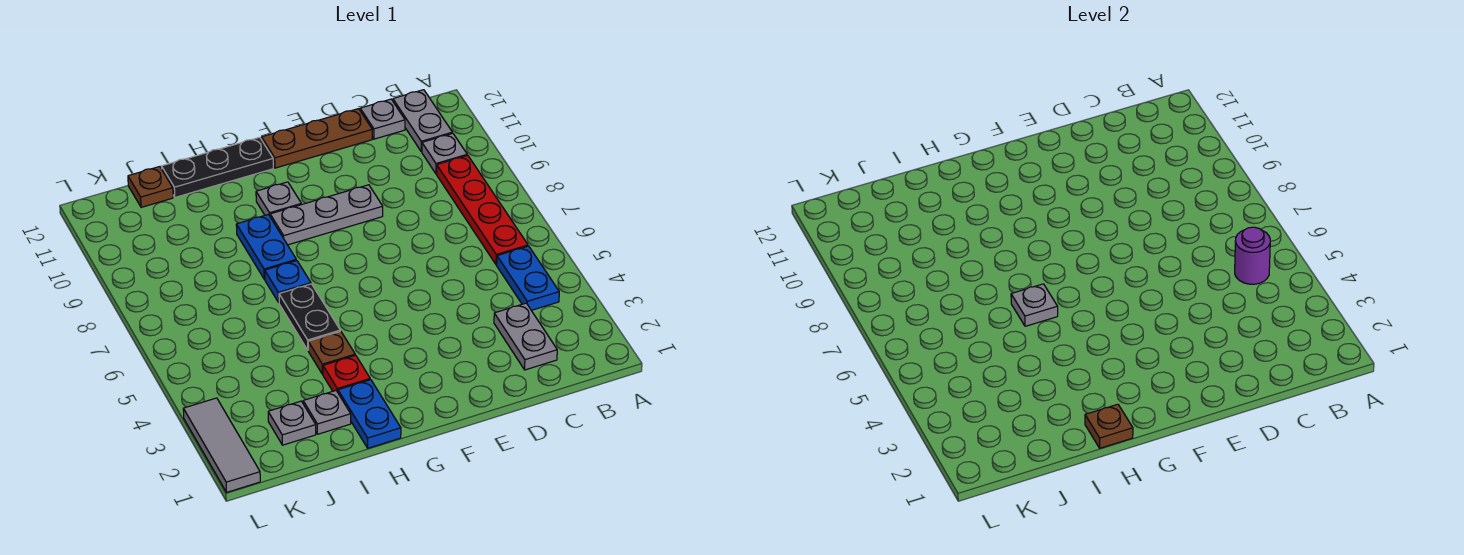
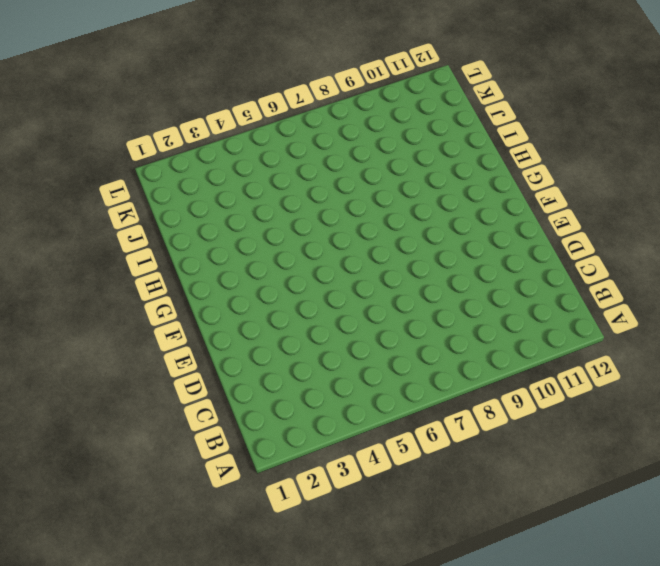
none -> blue 1x2 plate [497,246,559,310]
none -> red 1x4 plate [437,155,528,265]
none -> grey 1x1 plate [422,133,467,174]

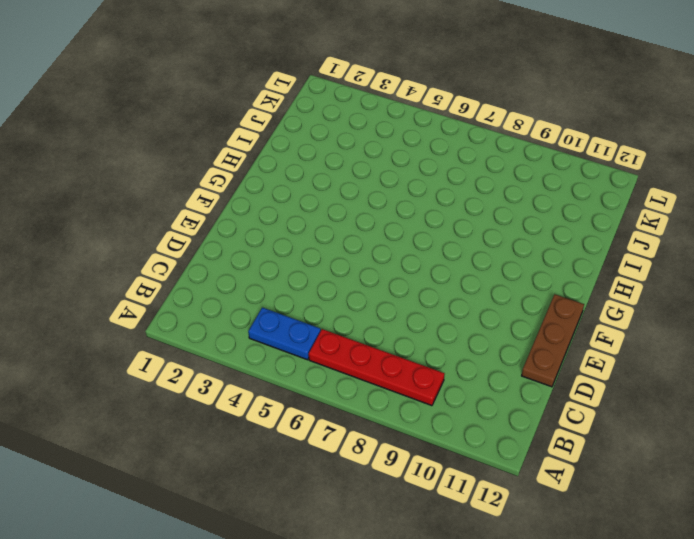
none -> grey 1x1 plate [422,133,467,174]
none -> grey 1x2 plate [393,90,452,152]
none -> grey 1x2 plate [494,303,557,370]

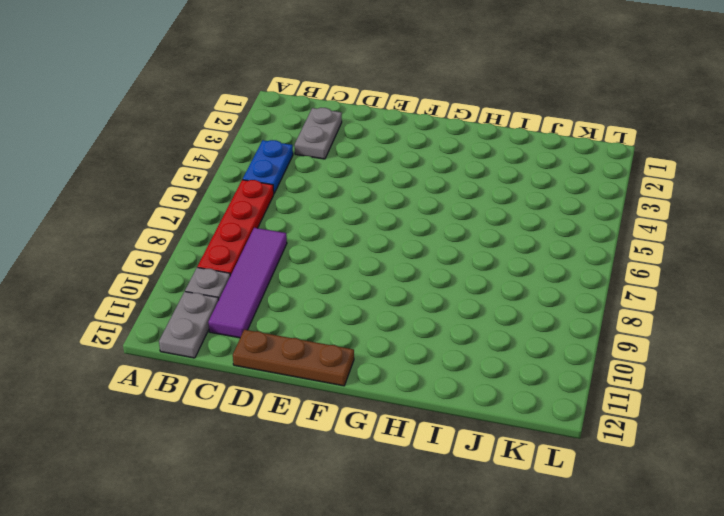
purple 1x4 tile [208,228,287,338] -> none
none -> grey 1x1 plate [360,99,405,139]
none -> grey 1x3 plate [270,185,383,245]
none -> grey 1x1 plate [256,182,301,216]

